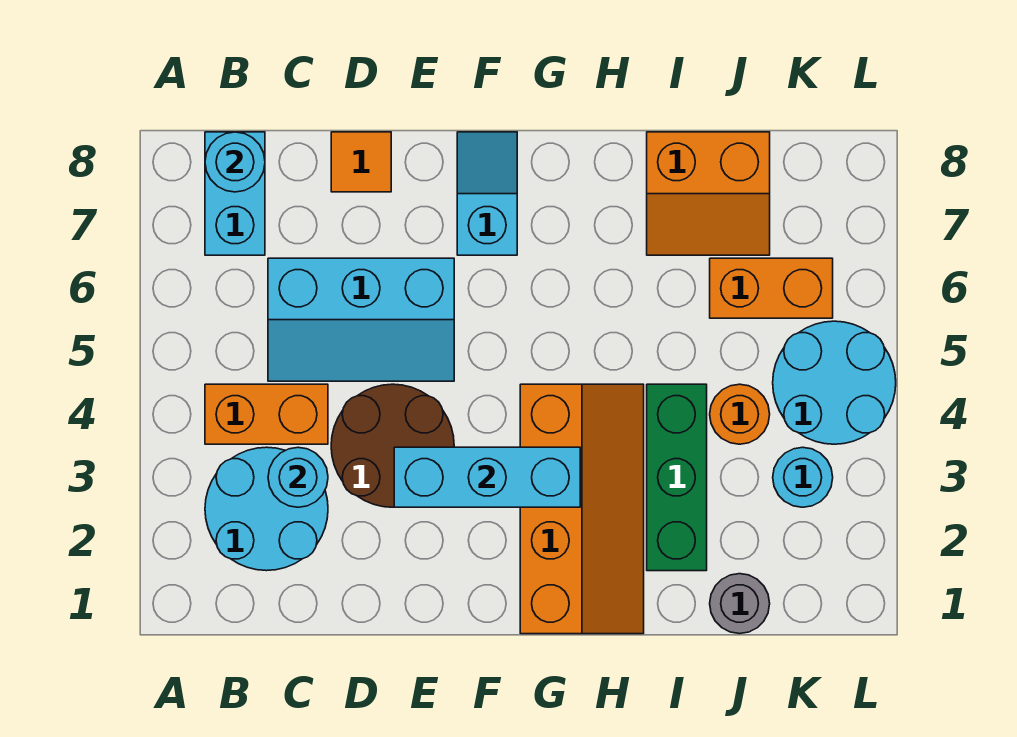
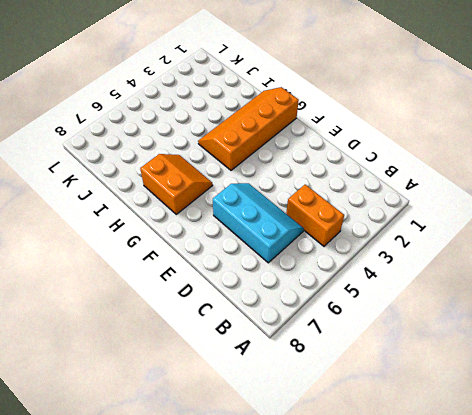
orange 2x2 slope [140,154,213,214] -> orange 2x2 slope moved to [647,132,770,255]
none -> cyan 2x2 round brick [205,447,328,571]
none -> cyan 1x2 brick [205,132,265,255]
none -> brown 2x2 round brick [331,384,454,507]

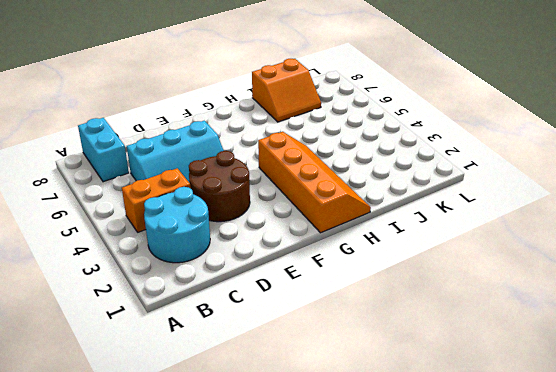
none -> orange 1x1 tile [331,132,391,192]
none -> cyan 1x2 slope [457,132,517,255]
none -> green 1x3 brick [647,384,707,571]

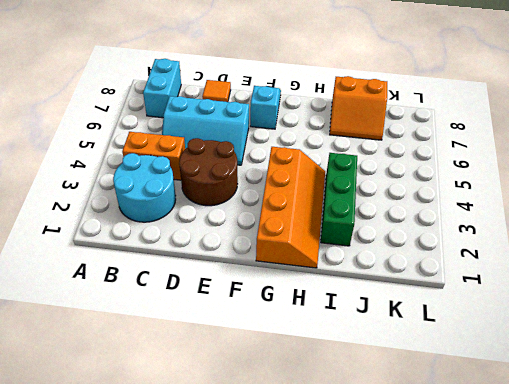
none -> grey 1x1 round brick [710,574,770,634]
none -> orange 1x1 round brick [710,384,770,444]
none -> orange 1x2 brick [710,258,833,318]

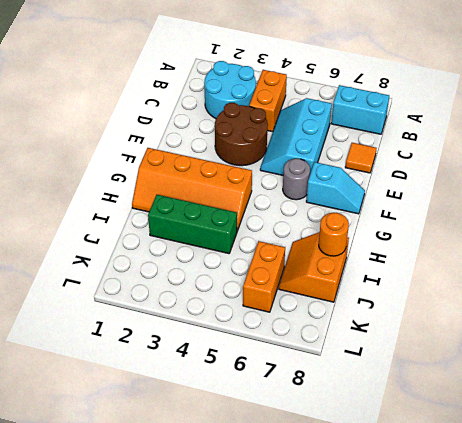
grey 1x1 round brick [283,159,310,200] -> grey 1x1 round brick moved to [710,574,770,634]
orange 1x1 round brick [319,213,349,256] -> orange 1x1 round brick moved to [710,384,770,444]
none -> cyan 1x1 round brick [773,447,833,507]
none -> cyan 2x2 round brick [773,321,896,444]
none -> cyan 1x1 round brick [205,132,265,192]

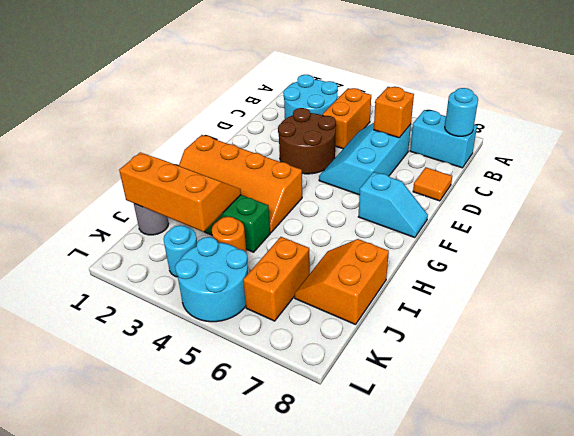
orange 1x1 brick [374,87,414,138] -> none
orange 2x3 slope [119,152,241,232] -> none
none -> cyan 1x1 round brick [268,447,328,507]
none -> cyan 1x3 brick [394,447,580,507]

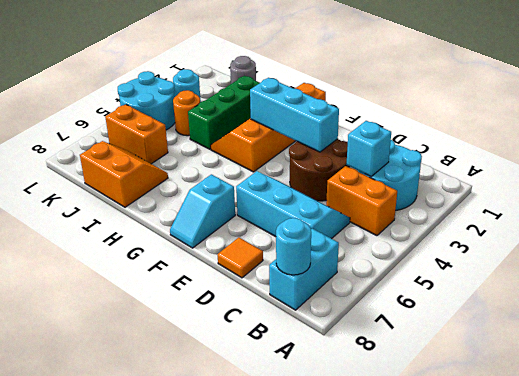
cyan 1x1 brick [346,121,391,176] -> cyan 1x1 round brick [268,447,328,507]

